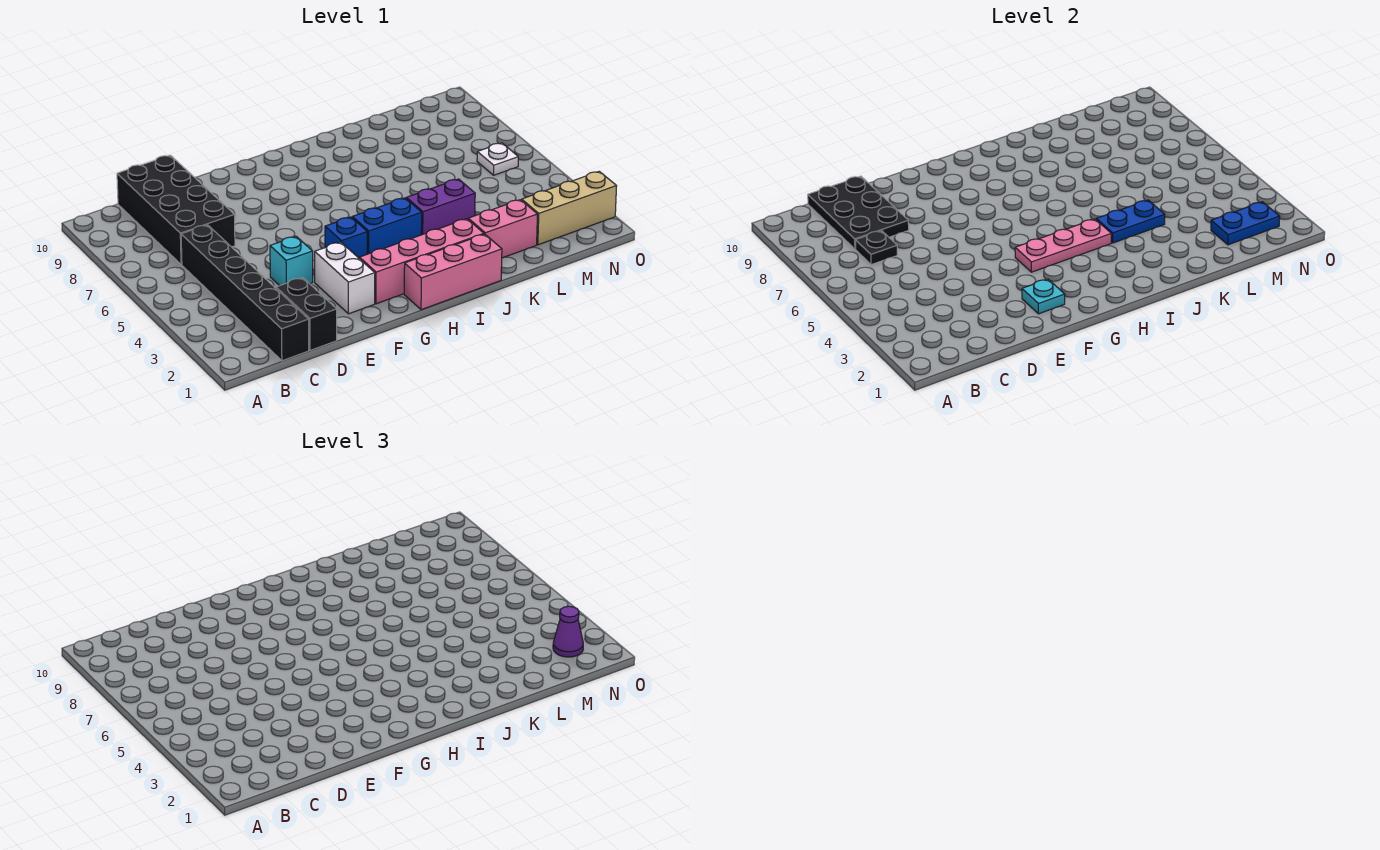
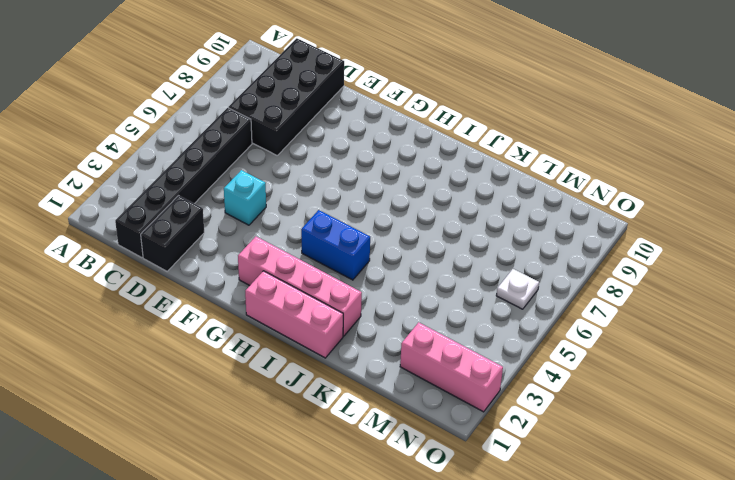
pink 1x3 brick [400,322,503,412] -> tan 1x3 brick [522,171,617,245]
none -> white 1x2 brick [315,242,375,314]
none -> blue 1x1 brick [325,217,367,259]
none -> purple 1x2 brick [406,179,475,235]

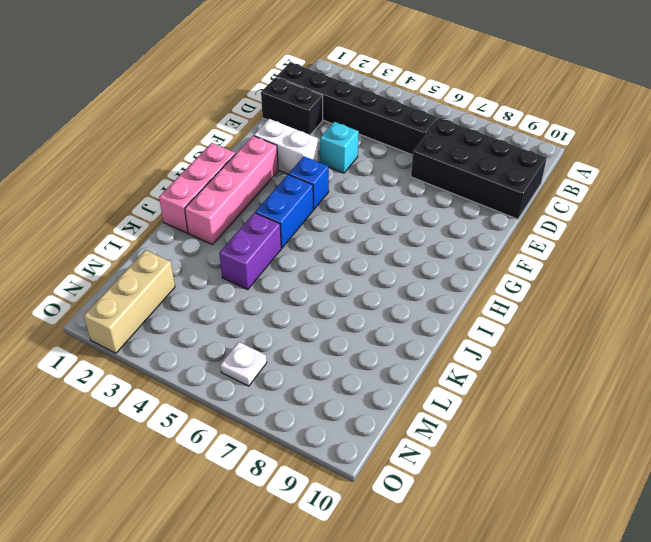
none -> pink 1x2 brick [468,200,537,258]
none -> black 1x1 plate [855,231,897,265]
none -> black 2x3 plate [808,176,909,249]

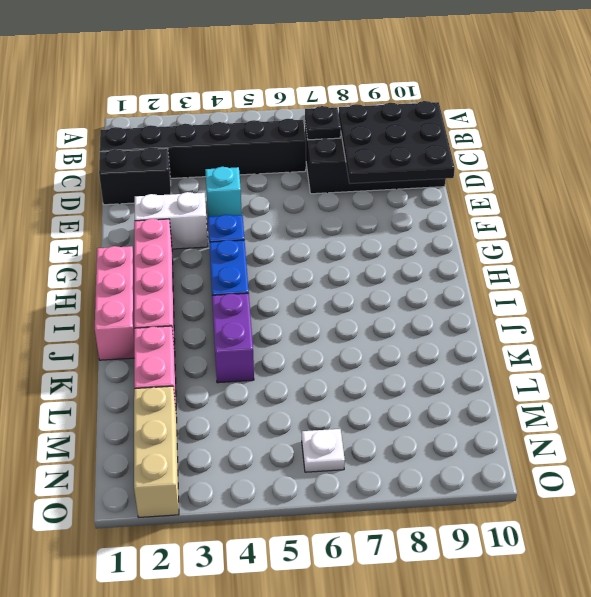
black 3x3 plate [339,101,455,184] -> black 2x3 plate [808,176,909,249]
none -> cyan 1x1 plate [1022,279,1065,314]
none -> pink 1x3 plate [1015,219,1111,272]
none -> blue 1x2 plate [1096,200,1165,243]

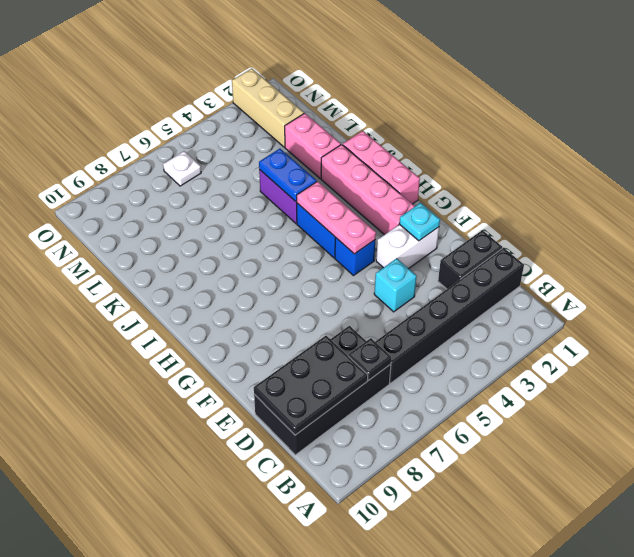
none -> blue 1x2 plate [1211,202,1280,245]
none -> purple 1x1 cone [553,606,583,657]

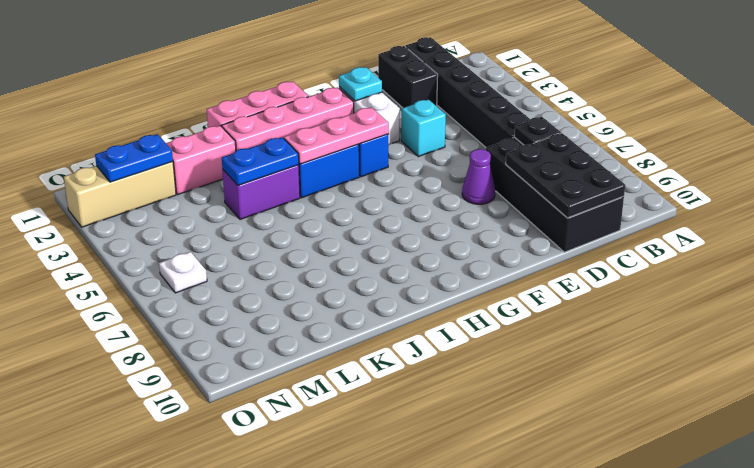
purple 1x1 cone [462,149,495,204] -> purple 1x1 cone moved to [553,606,583,657]

